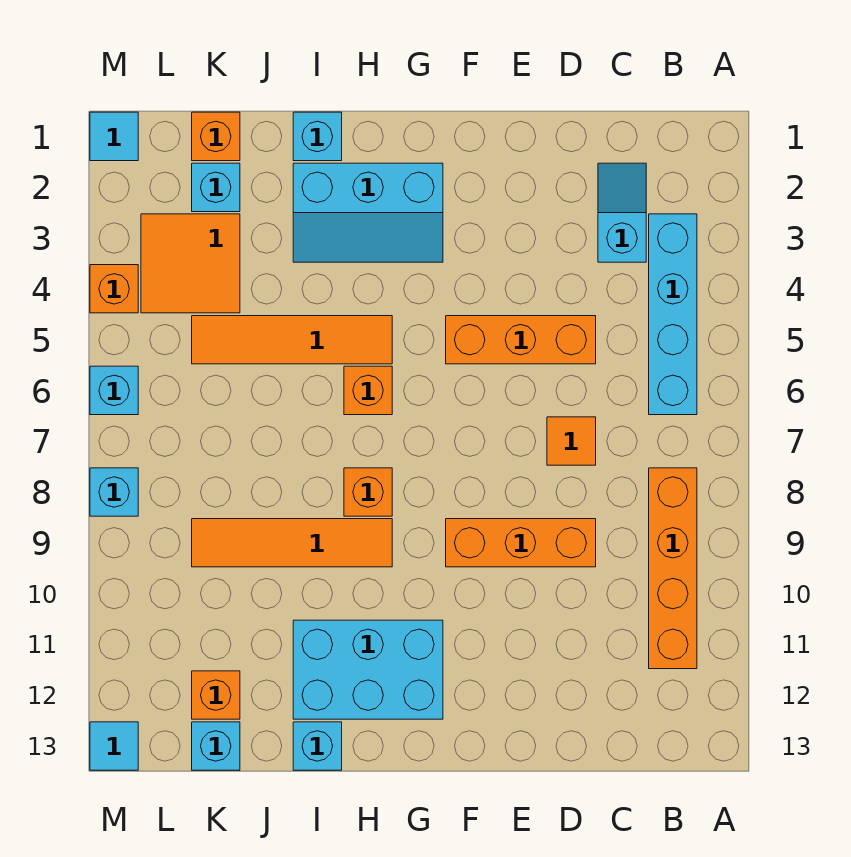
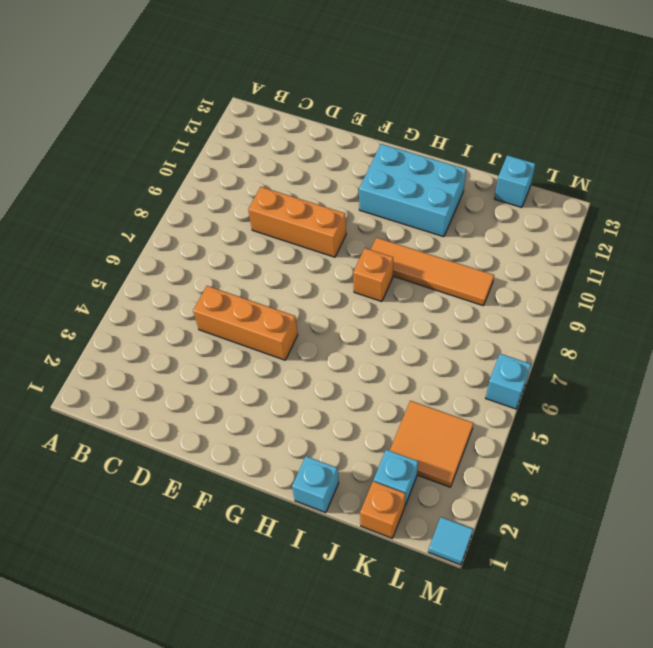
none -> cyan 1x4 brick [649,214,697,415]
none -> orange 1x4 brick [649,468,697,669]
none -> cyan 1x2 slope [598,163,646,262]

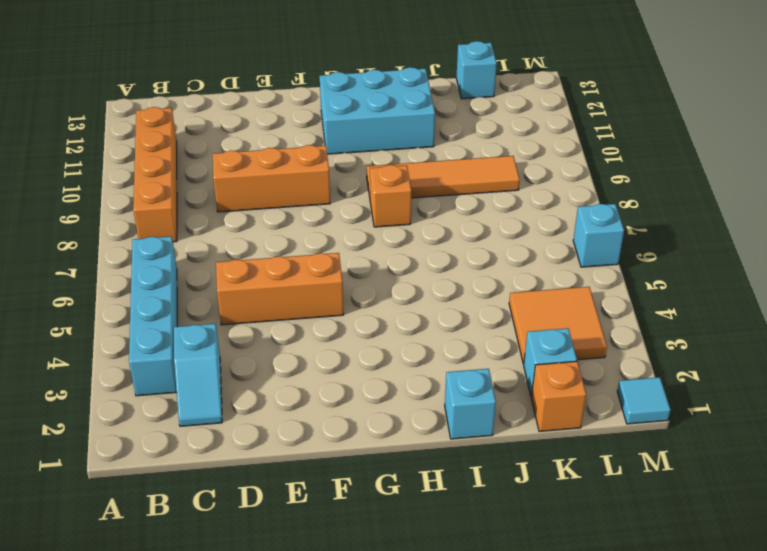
none -> orange 1x1 tile [547,417,596,465]
none -> cyan 2x3 slope [293,163,443,262]
none -> orange 1x4 tile [192,316,392,364]

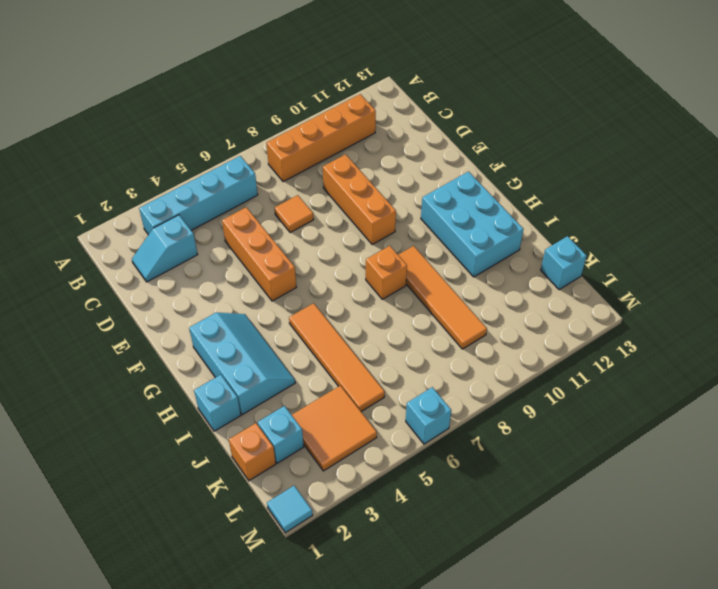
none -> orange 1x1 brick [344,366,392,415]
none -> cyan 1x1 brick [293,722,342,770]
none -> orange 1x1 brick [192,671,240,719]

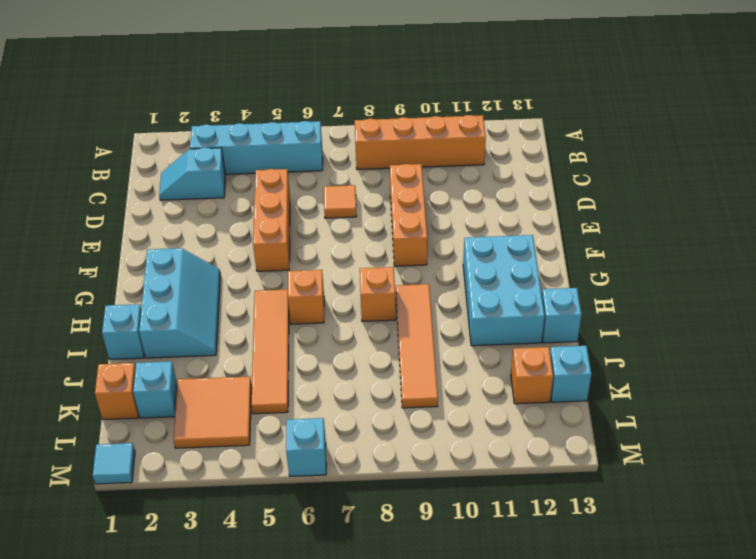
none -> orange 1x1 brick [90,265,138,313]
none -> cyan 1x1 brick [90,468,138,516]
none -> cyan 1x1 tile [90,722,138,770]

